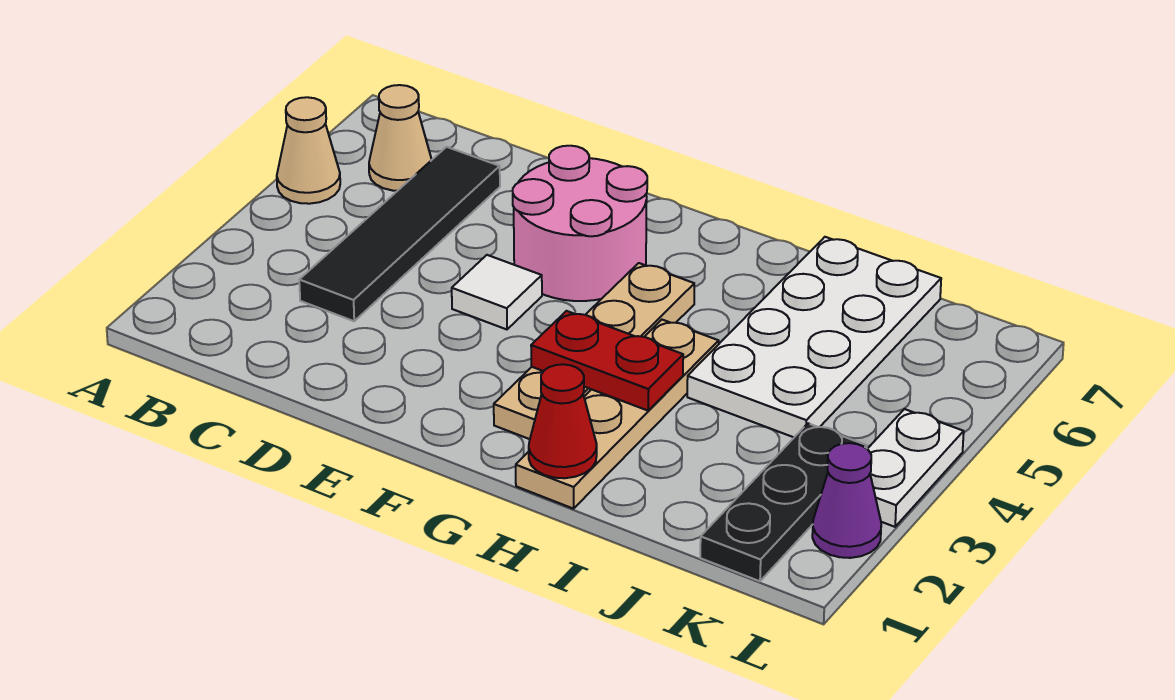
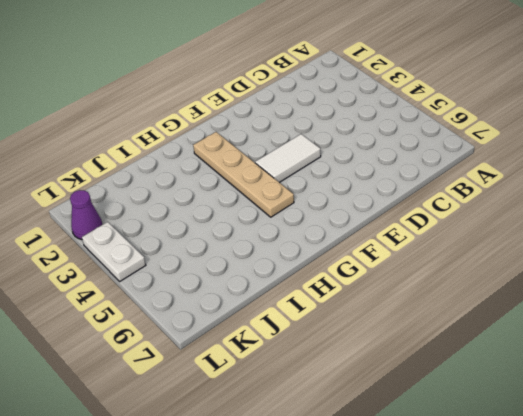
white 1x2 tile [255,134,321,183] -> white 1x1 tile [452,255,542,329]
none -> tan 1x1 cone [277,97,340,204]
none -> tan 1x1 cone [369,85,432,191]
none -> black 1x4 tile [299,147,500,321]

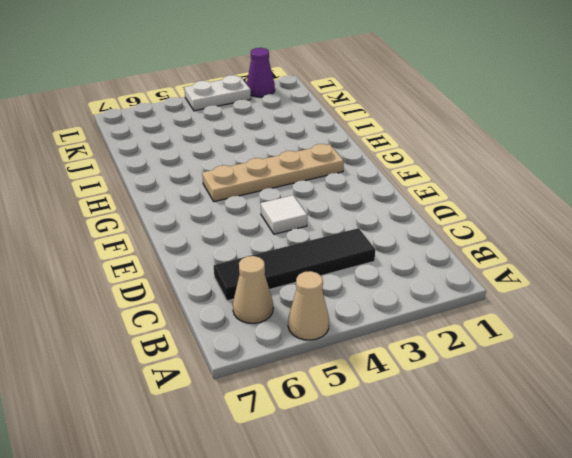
none -> pink 2x2 round brick [513,146,647,301]
none -> tan 1x4 plate [516,320,719,509]
none -> white 2x4 plate [687,237,941,437]

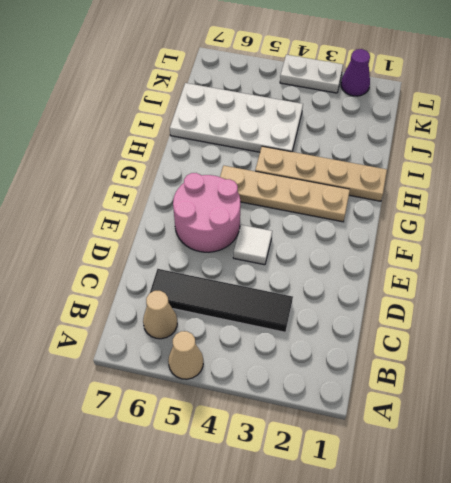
none -> black 1x3 plate [700,423,867,581]
none -> red 1x2 plate [531,311,683,411]
none -> red 1x1 cone [529,364,597,478]

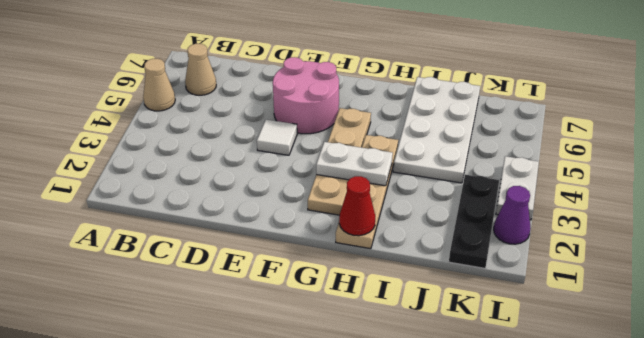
white 1x2 plate [316,142,393,186] -> red 1x2 plate [531,311,683,411]
none -> black 1x4 tile [299,147,500,321]

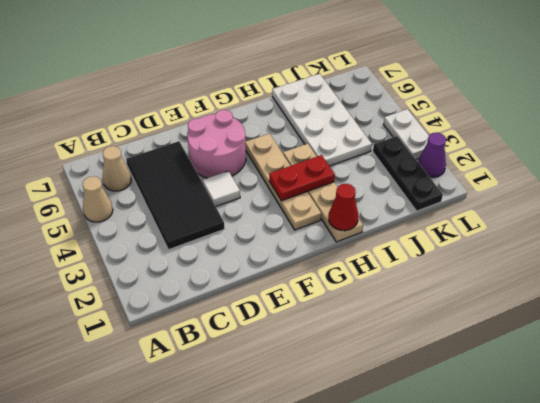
black 2x4 tile [126,141,225,250] -> black 1x4 tile [299,147,500,321]

